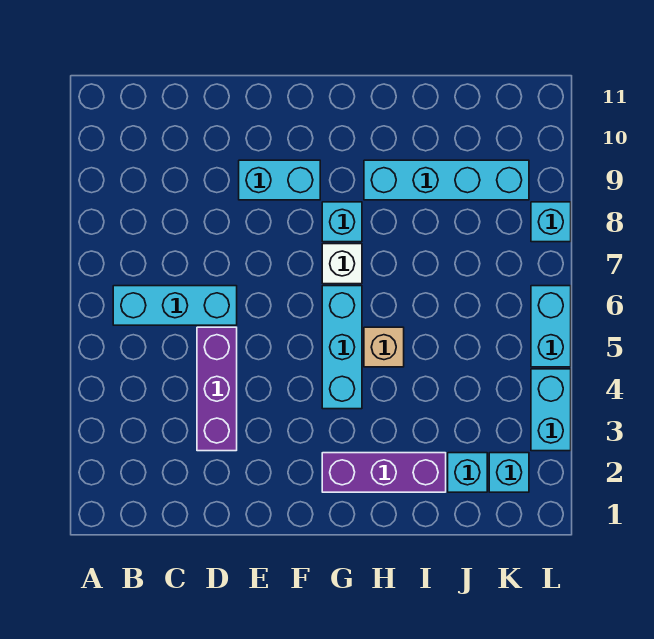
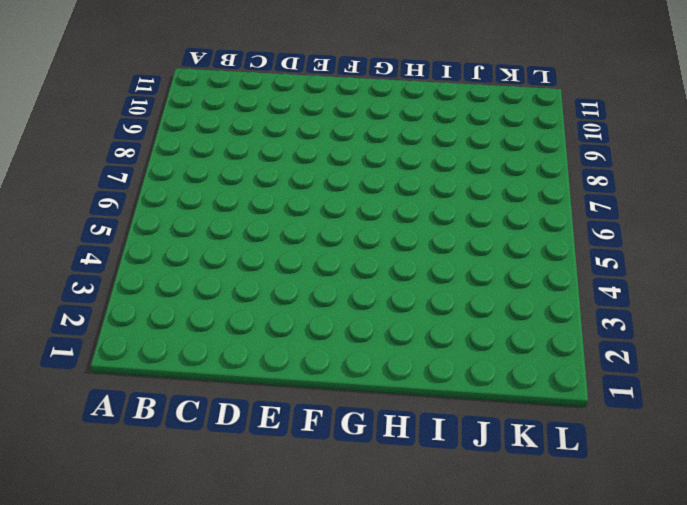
none -> cyan 1x3 brick [113,286,237,325]
none -> purple 1x3 brick [197,327,237,451]
none -> cyan 1x2 brick [239,160,320,200]

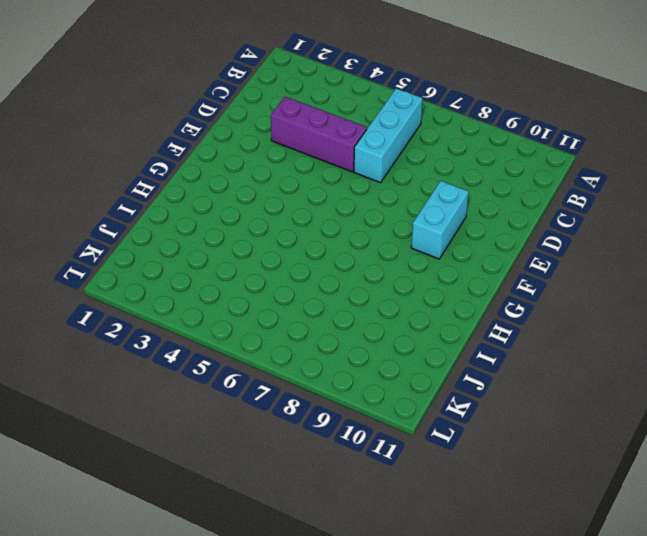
none -> purple 1x3 brick [322,453,446,492]
none -> cyan 1x3 brick [322,286,362,409]
none -> white 1x1 brick [322,244,362,284]

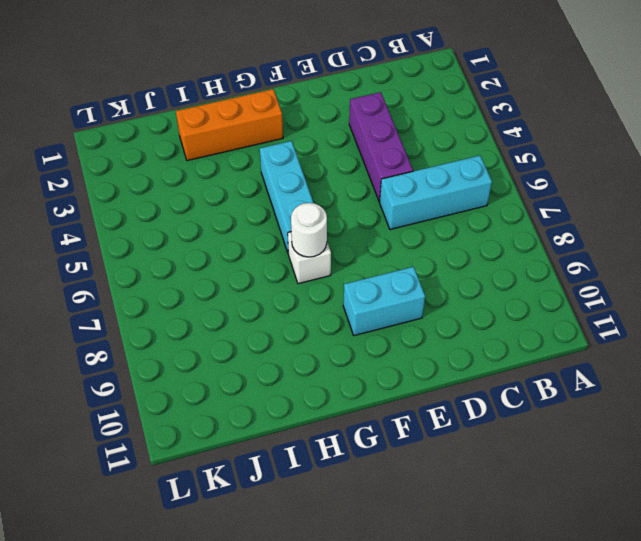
orange 1x3 brick [176,89,283,161] -> purple 1x3 brick [322,453,446,492]
white 1x1 round brick [291,203,327,257] -> none
none -> cyan 1x1 brick [322,202,362,242]
none -> tan 1x1 brick [364,327,404,367]
none -> cyan 1x4 brick [364,160,529,200]

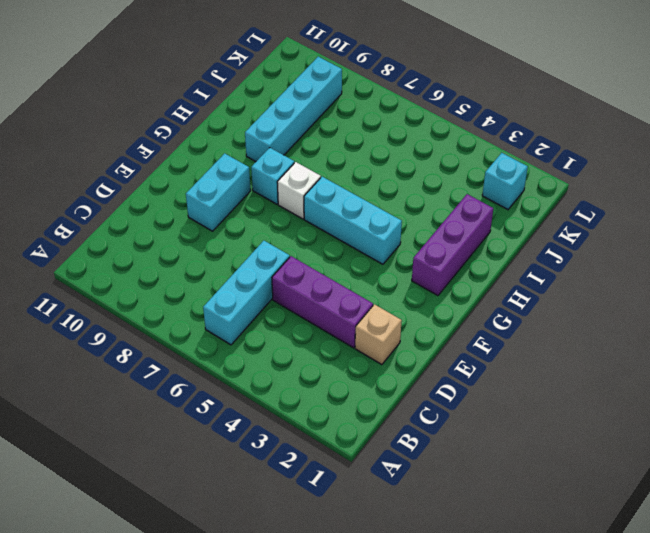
tan 1x1 brick [355,304,402,365] -> tan 1x1 brick moved to [364,327,404,367]
none -> cyan 1x1 brick [448,453,487,492]
none -> cyan 1x2 brick [531,369,571,451]
none -> cyan 1x2 brick [531,286,571,367]

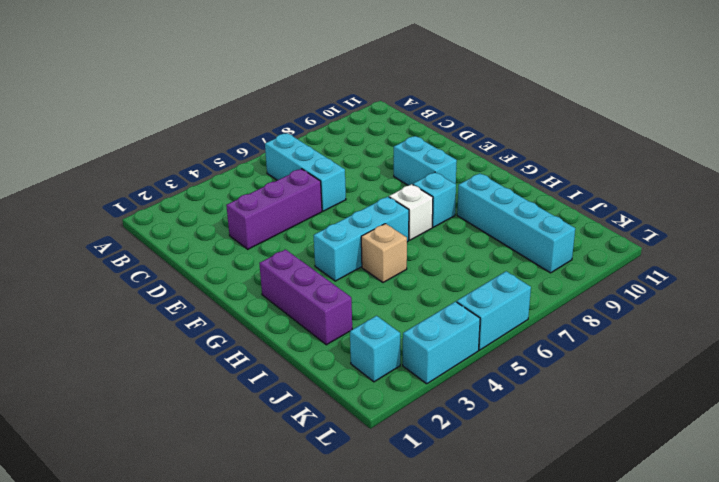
none -> cyan 1x1 brick [448,453,487,492]
none -> cyan 1x1 brick [531,202,571,242]

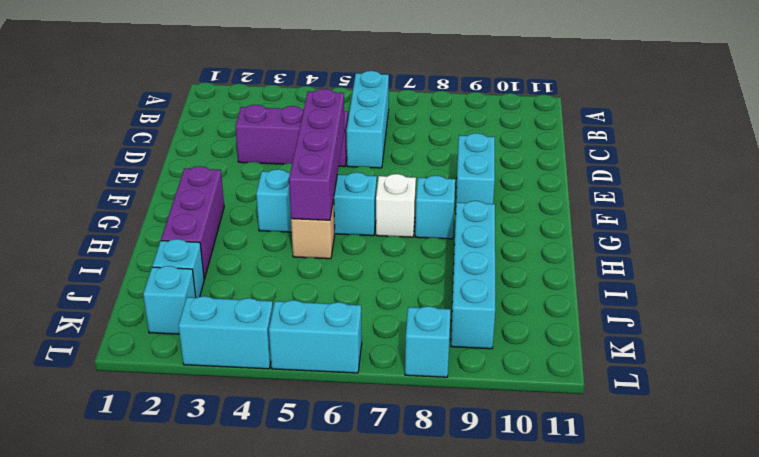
purple 1x4 brick [289,89,345,220] -> none

